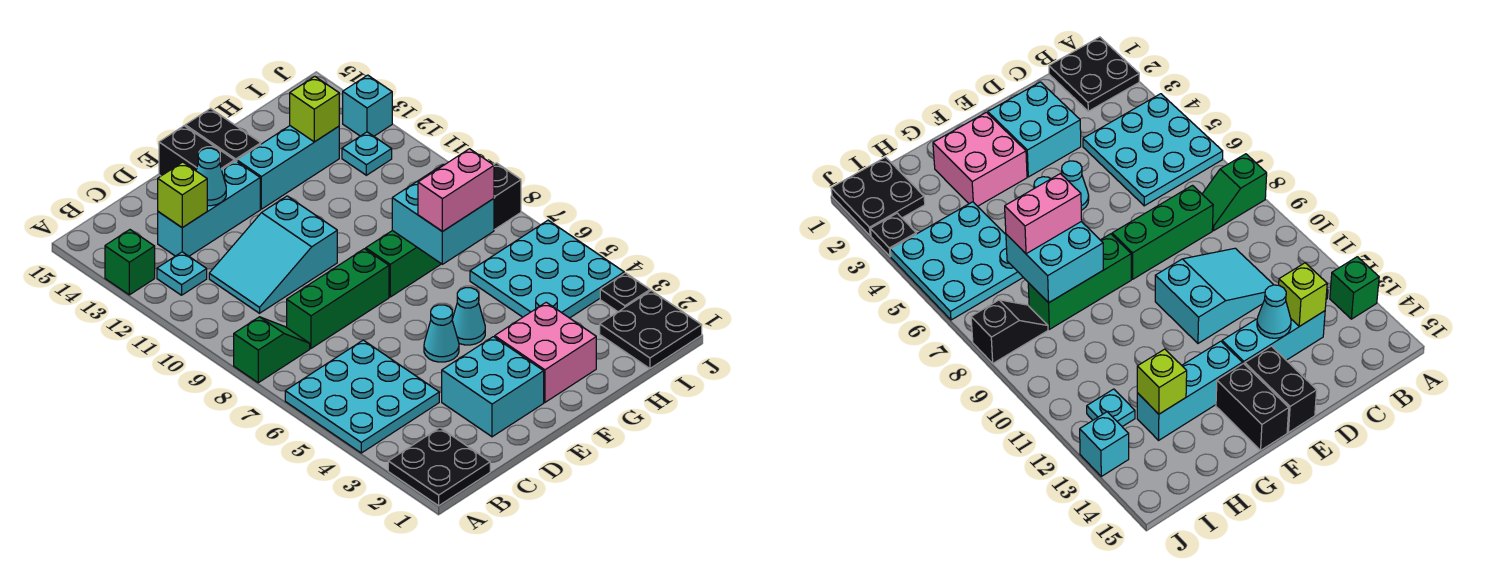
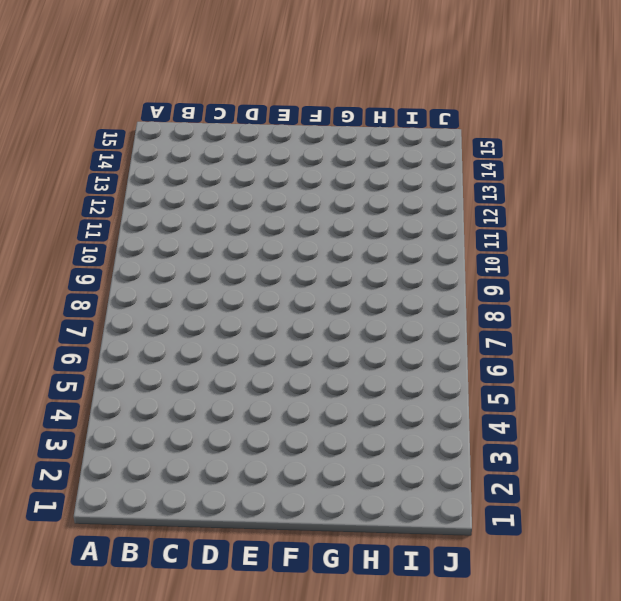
none -> black 2x2 plate [388,428,490,506]
none -> cyan 3x3 plate [285,340,439,453]
none -> green 1x2 slope [234,317,310,383]

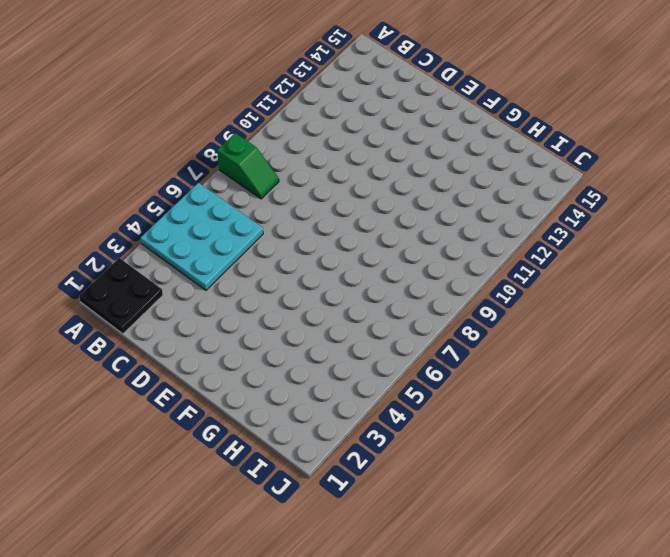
none -> green 1x1 brick [105,230,155,295]
none -> cyan 1x1 plate [157,252,207,295]
none -> green 1x3 brick [287,249,389,348]

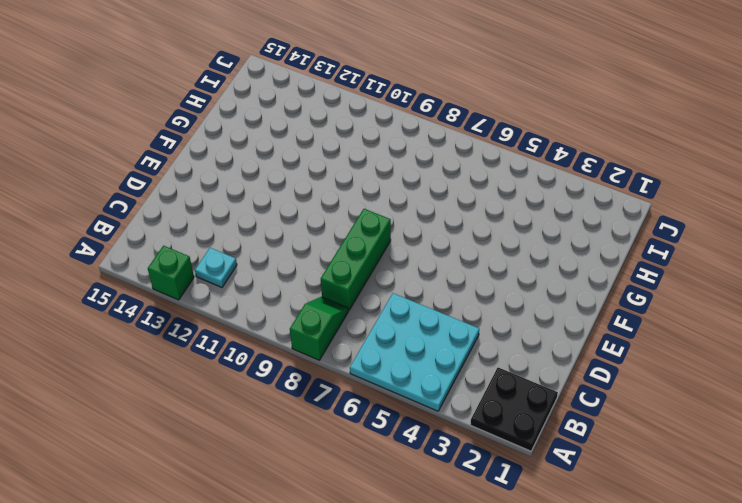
none -> cyan 2x3 slope [209,196,337,313]
none -> cyan 1x3 brick [158,161,260,256]
none -> cyan 2x2 brick [442,337,544,437]

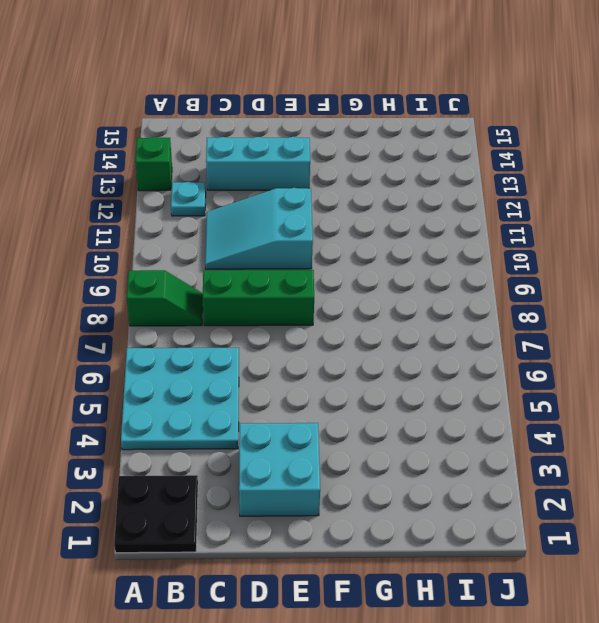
none -> cyan 1x1 cone [424,305,459,362]
none -> black 1x2 brick [159,126,234,176]
none -> pink 2x2 brick [495,302,596,402]

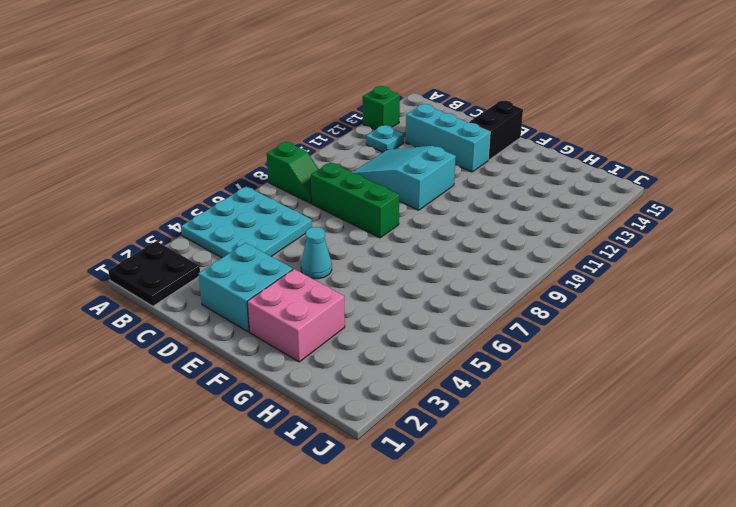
none -> cyan 1x1 cone [452,288,485,345]
none -> green 1x3 brick [366,231,441,297]
none -> cyan 1x3 brick [237,126,339,209]

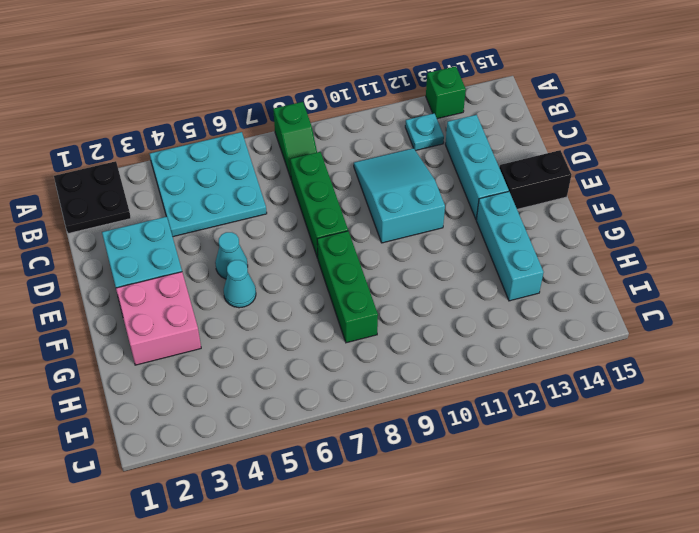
none -> black 1x2 brick [185,109,261,161]
none -> cyan 3x3 plate [470,220,624,318]
none -> black 2x2 plate [600,291,702,369]

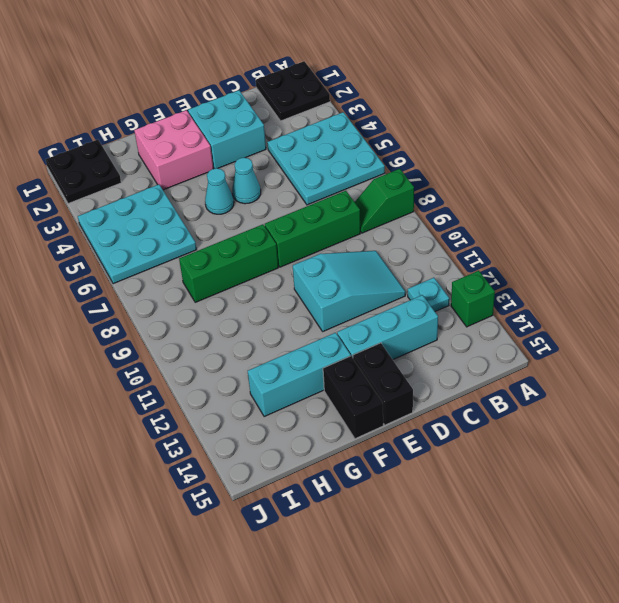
none -> black 1x2 slope [494,163,521,230]
none -> cyan 1x1 plate [342,132,392,175]
none -> black 1x1 plate [600,273,650,312]

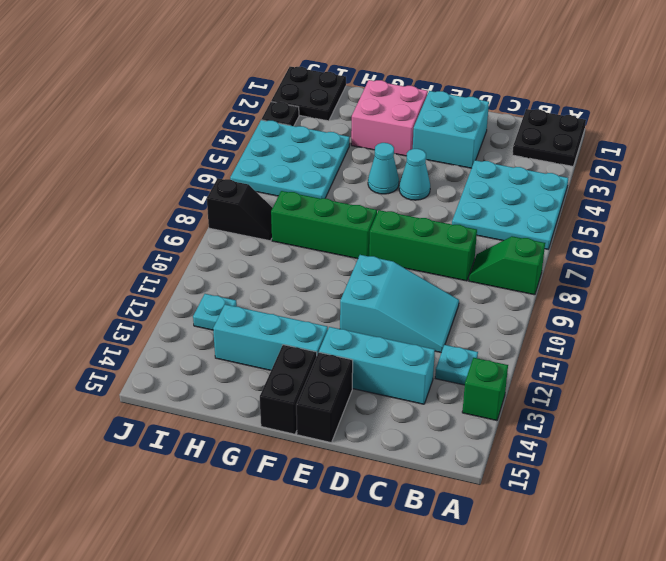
none -> cyan 1x1 brick [343,75,392,136]
none -> lime 1x1 brick [158,162,207,228]
none -> cyan 1x1 cone [196,148,226,206]

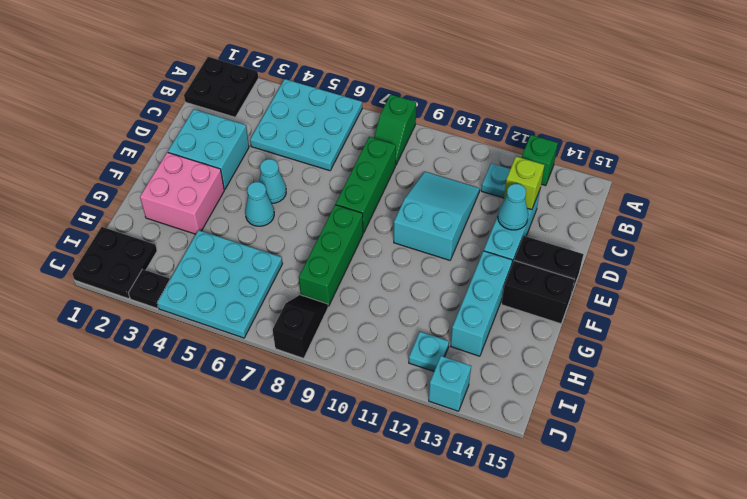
none -> cyan 2x2 brick [392,164,494,264]
none -> lime 1x1 brick [290,77,339,142]
none -> pink 1x2 brick [418,149,494,232]

